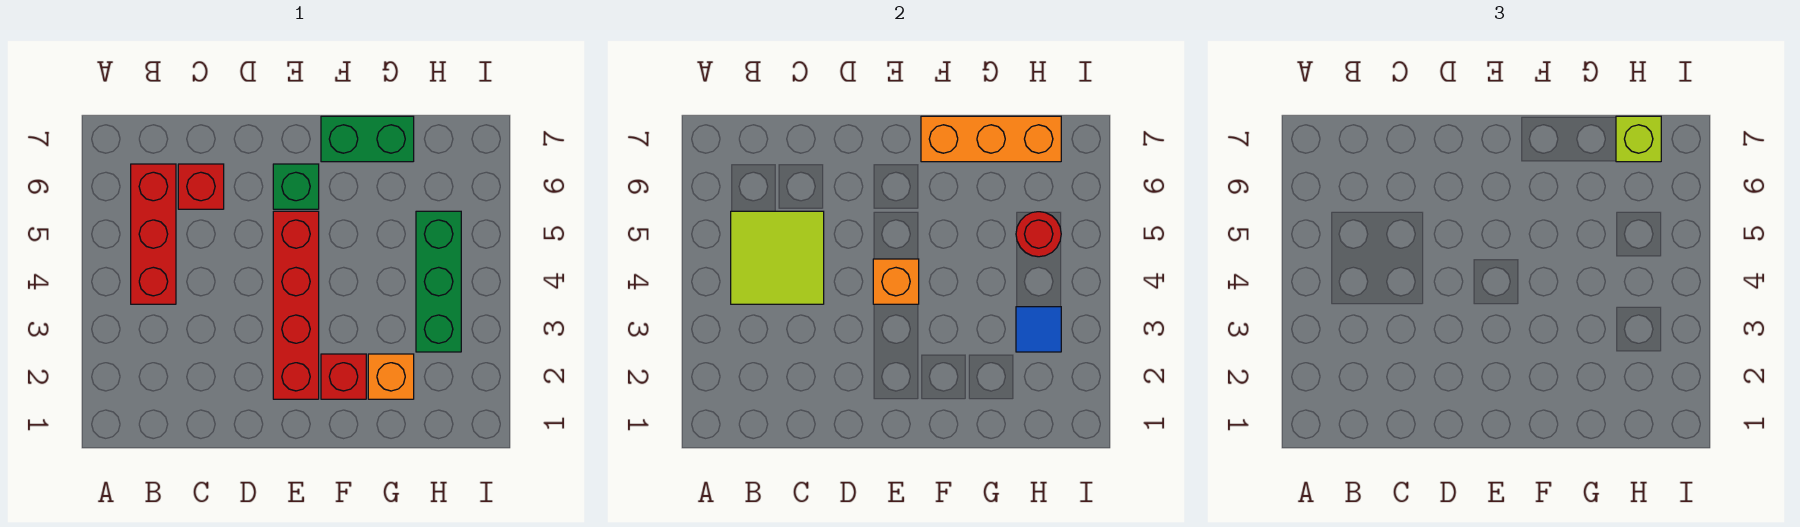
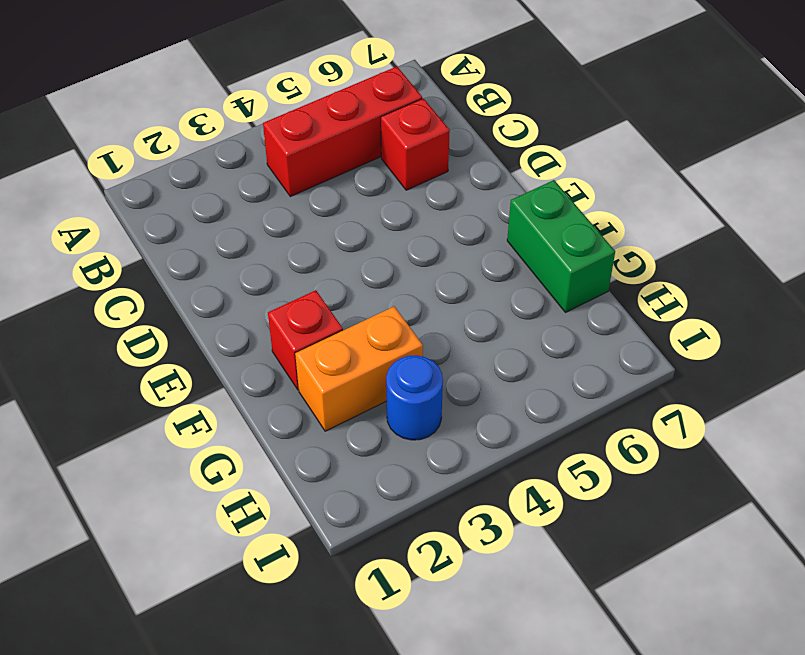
orange 1x2 brick [295,306,423,431] -> orange 1x1 brick [368,354,414,399]
blue 1x1 round brick [386,355,443,440] -> green 1x3 brick [416,211,461,352]
none -> red 1x4 brick [273,211,319,399]
none -> green 1x1 brick [273,164,319,209]
none -> lime 2x2 tile [731,211,824,304]

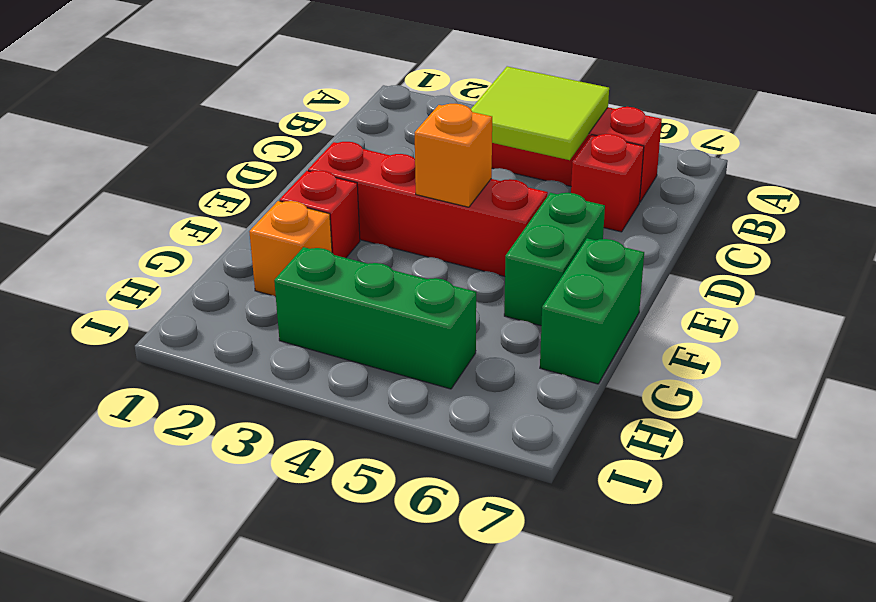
green 1x2 brick [504,193,605,326] -> green 1x1 brick [273,164,319,209]
none -> orange 1x3 brick [921,116,1061,162]
none -> blue 1x1 tile [1016,307,1061,352]
none -> red 1x1 round brick [1016,212,1061,257]

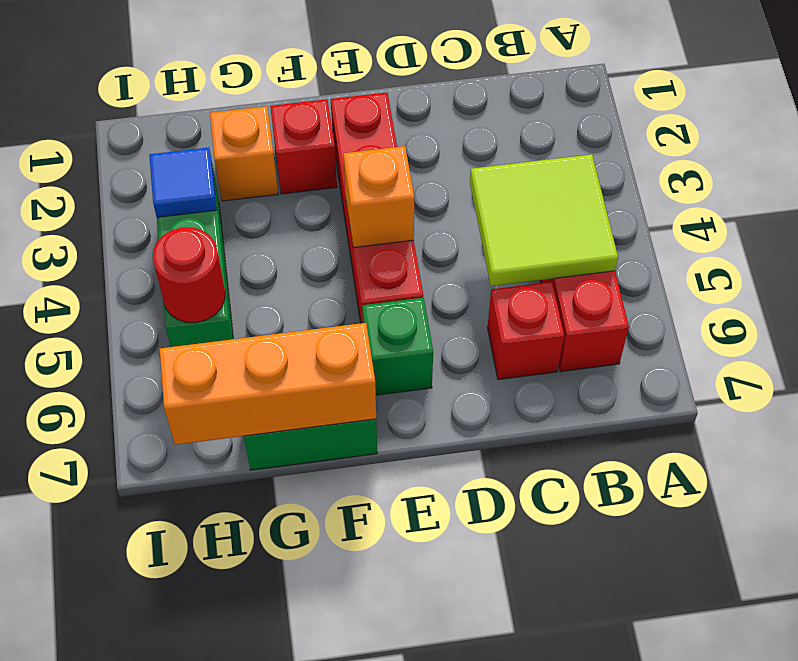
none -> lime 1x1 brick [1616,116,1661,162]

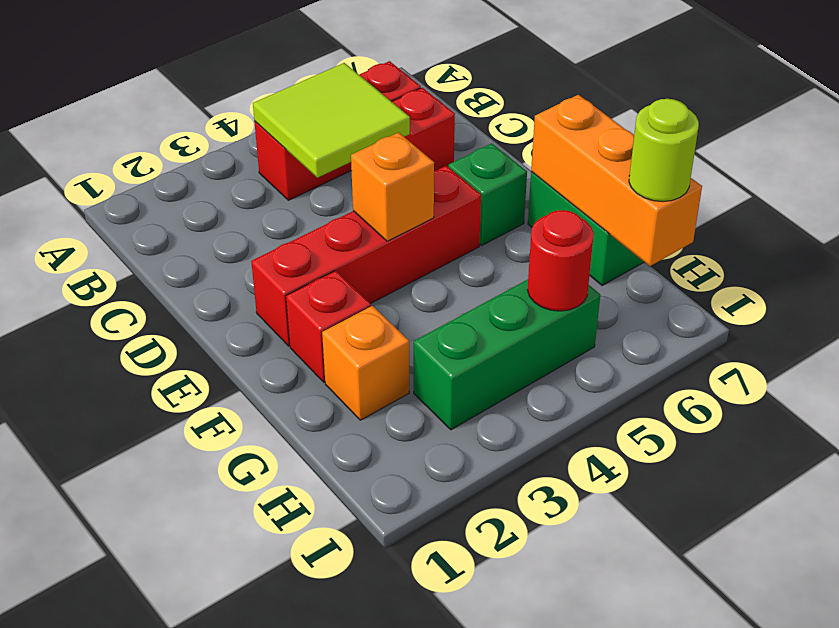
lime 1x1 round brick [629,99,699,202] -> lime 1x1 brick [1616,116,1661,162]
none -> blue 1x1 tile [1016,307,1061,352]

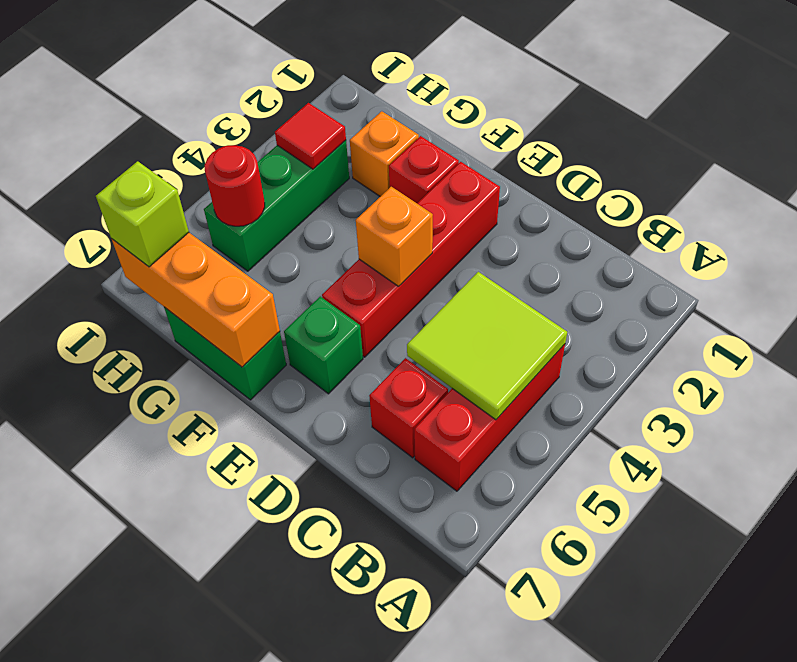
red 1x1 tile [275,103,346,169] -> blue 1x1 tile [1016,307,1061,352]

